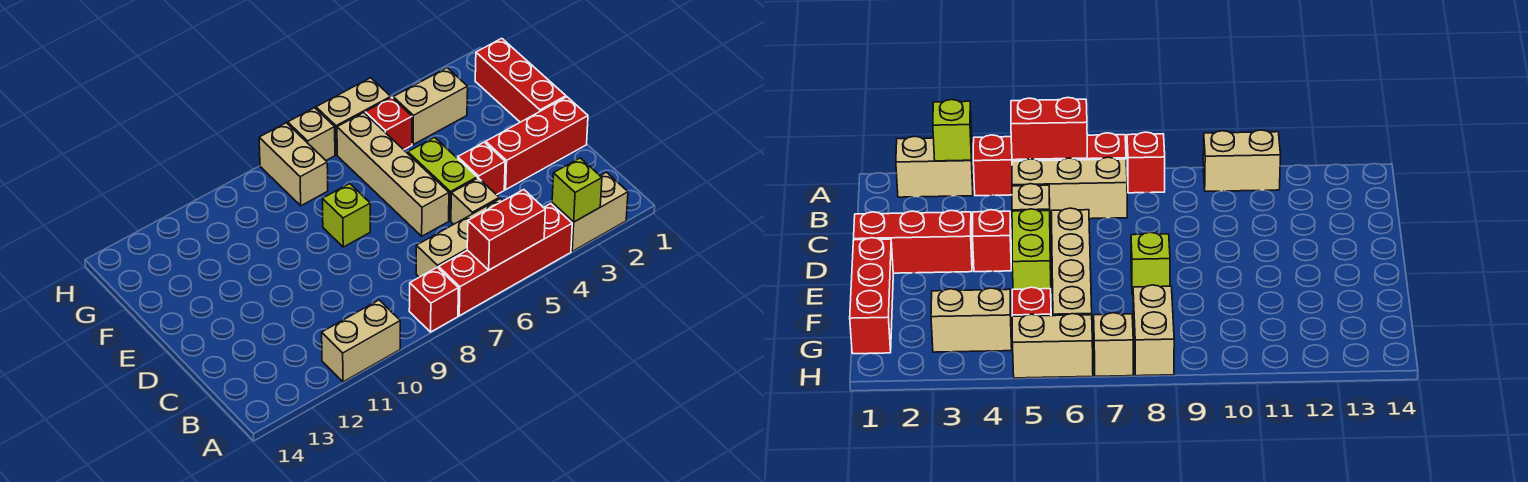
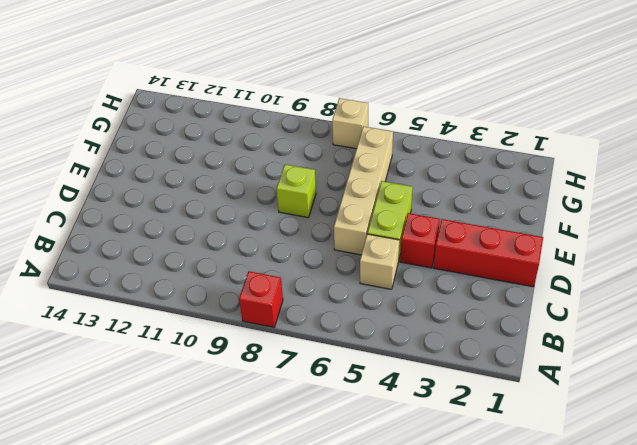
none -> tan 1x2 brick [552,172,628,251]
none -> red 1x4 brick [439,204,572,316]
none -> tan 1x2 brick [322,300,400,382]

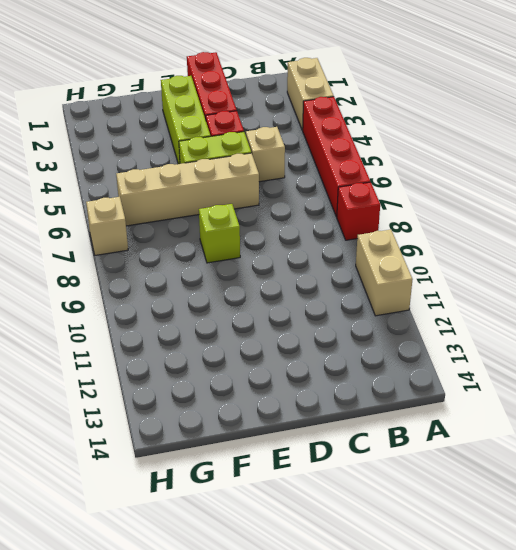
lime 1x3 brick [161,76,211,164] -> none
none -> tan 1x3 brick [416,199,503,277]
none -> red 1x3 brick [475,38,566,122]
none -> tan 1x2 brick [393,68,468,144]

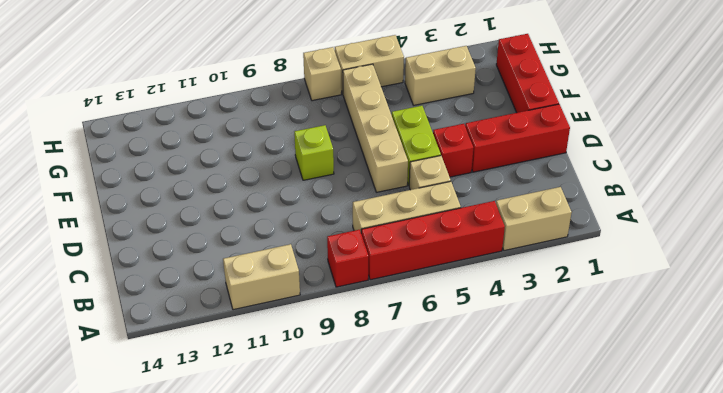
none -> red 1x1 brick [365,98,412,150]
none -> tan 1x2 brick [259,123,328,206]
none -> lime 1x1 brick [552,158,602,222]

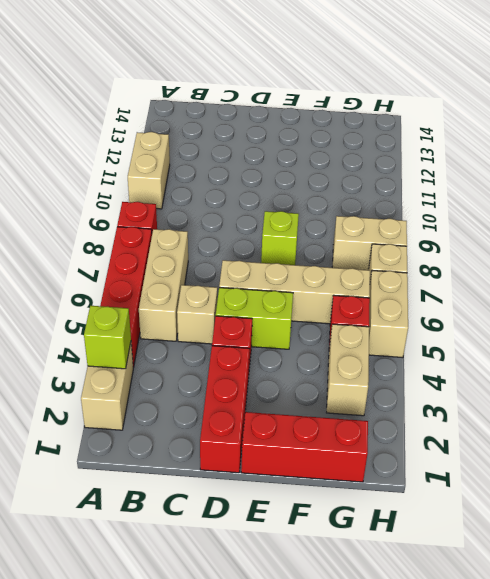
none -> red 1x2 brick [467,190,545,270]

